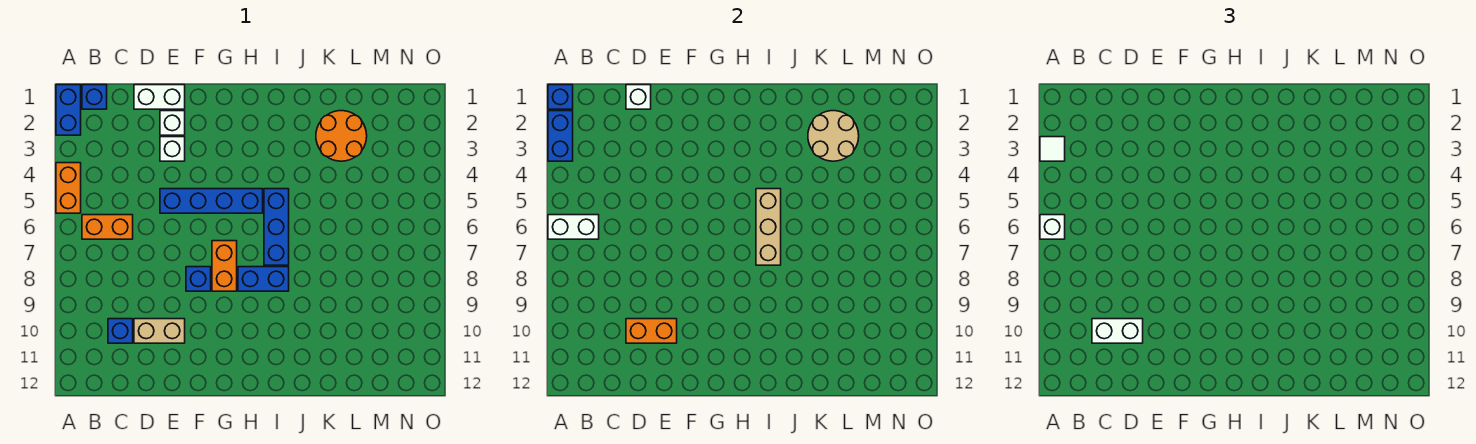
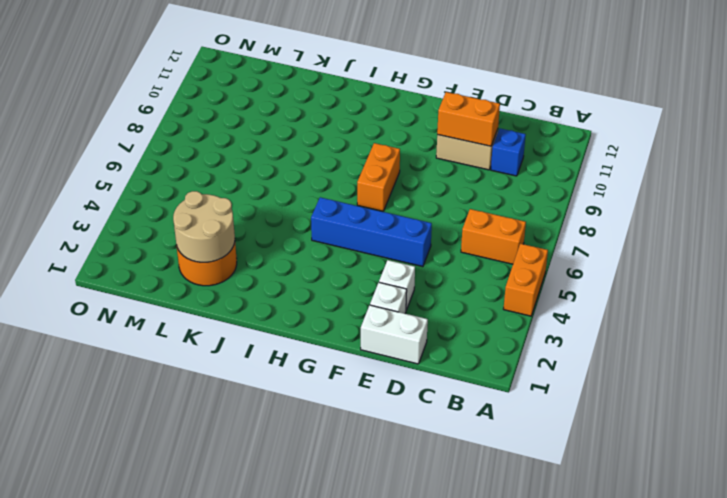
none -> blue 1x2 brick [56,85,81,135]
none -> blue 1x1 brick [82,85,107,109]
none -> blue 1x1 brick [186,267,211,291]

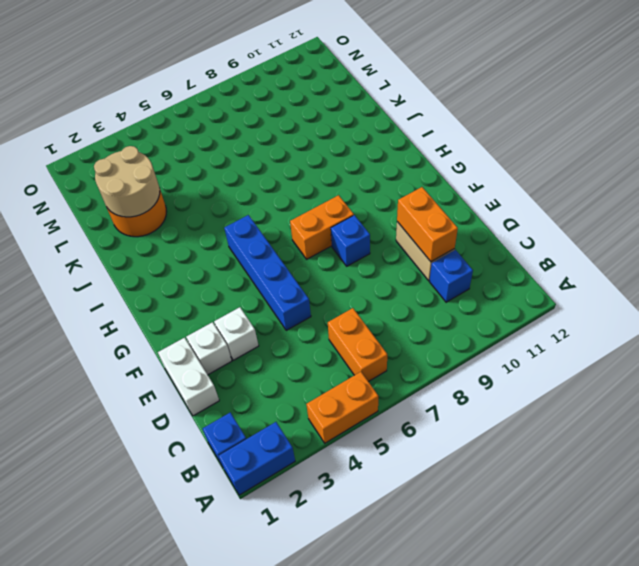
none -> blue 1x2 brick [238,267,289,291]
none -> blue 1x3 brick [264,189,289,265]
none -> blue 1x1 brick [548,85,573,109]

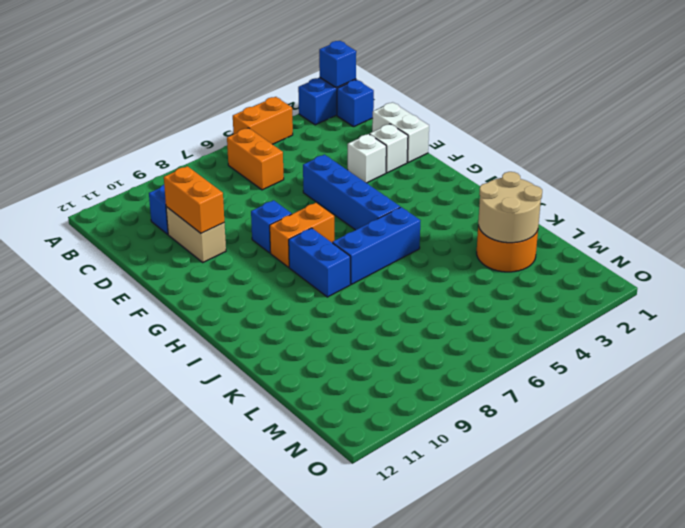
none -> blue 1x2 brick [548,111,573,161]
none -> white 1x2 brick [548,215,599,239]
none -> white 1x1 brick [626,85,651,109]

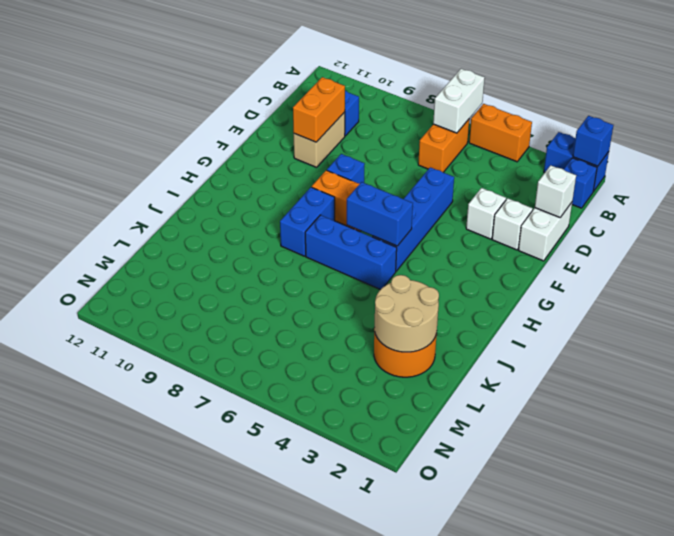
blue 1x2 brick [347,182,413,246] -> blue 1x2 brick moved to [548,111,573,161]
none -> tan 1x3 brick [756,189,781,265]
none -> white 1x1 tile [1040,137,1065,161]
none -> white 1x1 brick [1040,215,1065,239]

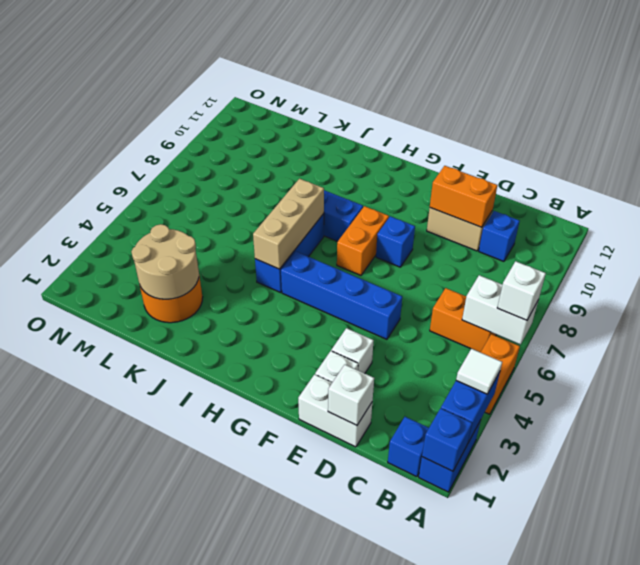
none -> white 1x2 brick [1092,319,1143,343]

